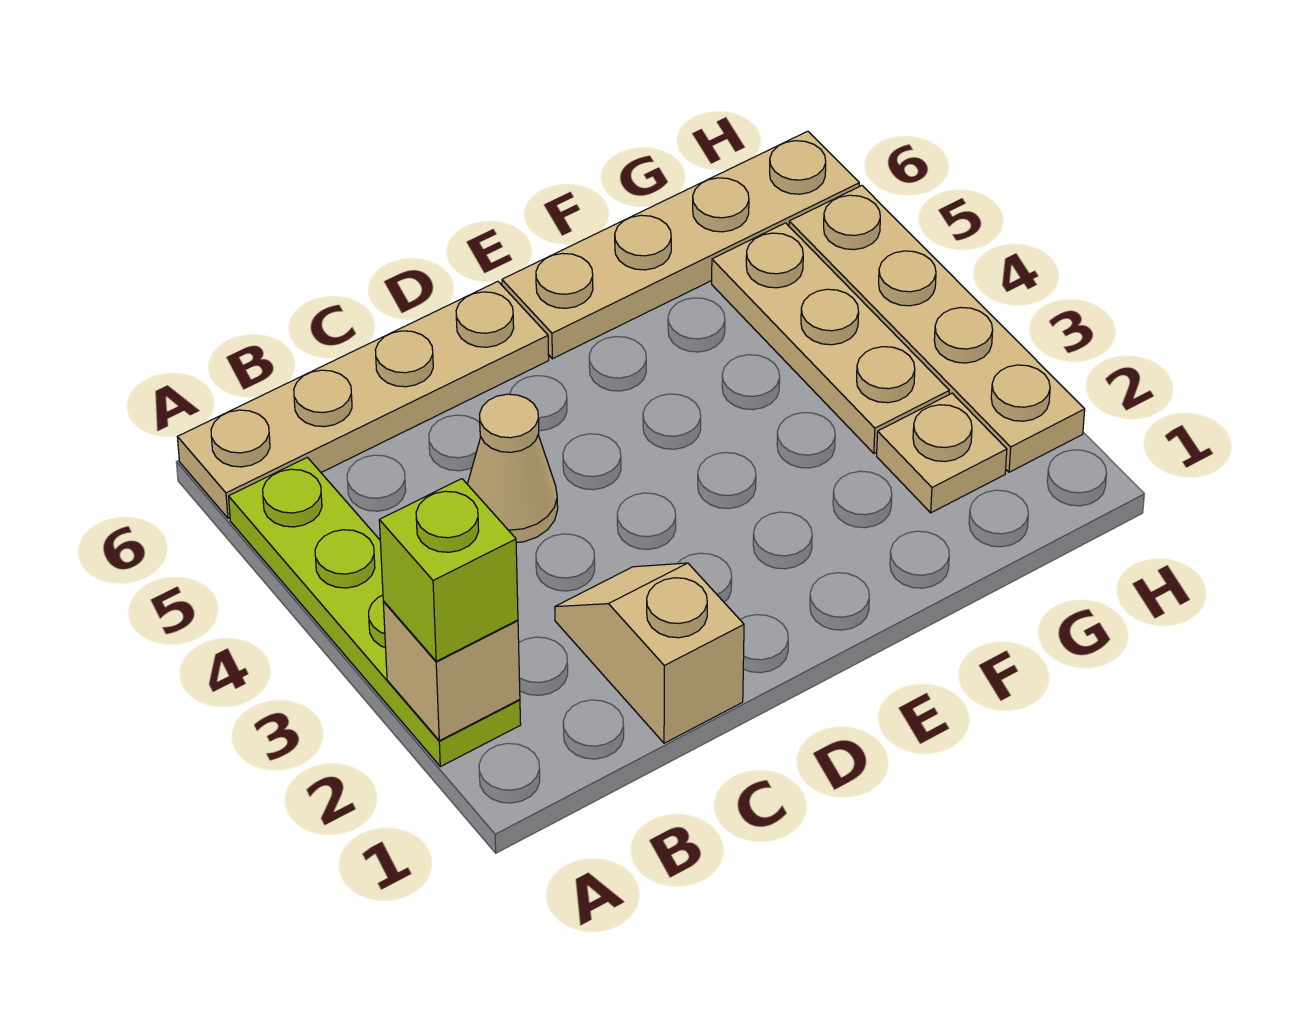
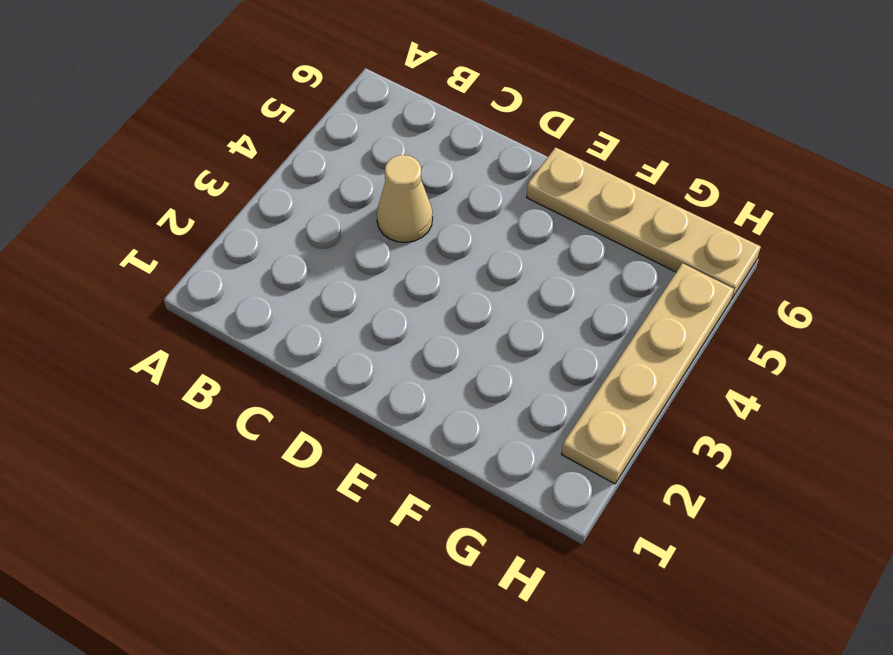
none -> lime 1x4 plate [229,457,521,767]
none -> tan 1x4 plate [177,281,549,518]

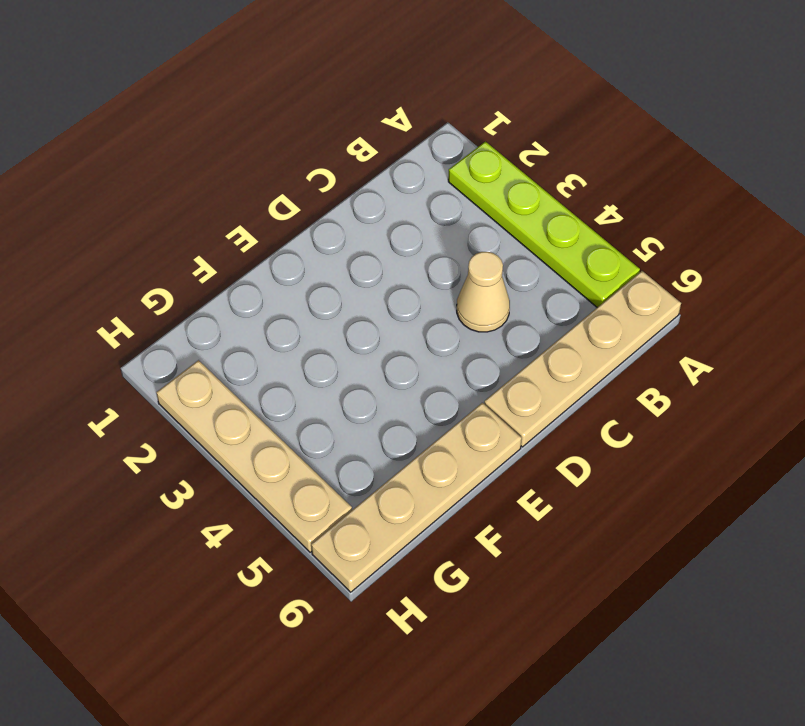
none -> tan 1x2 slope [555,563,744,743]
none -> tan 1x1 plate [877,393,1007,513]

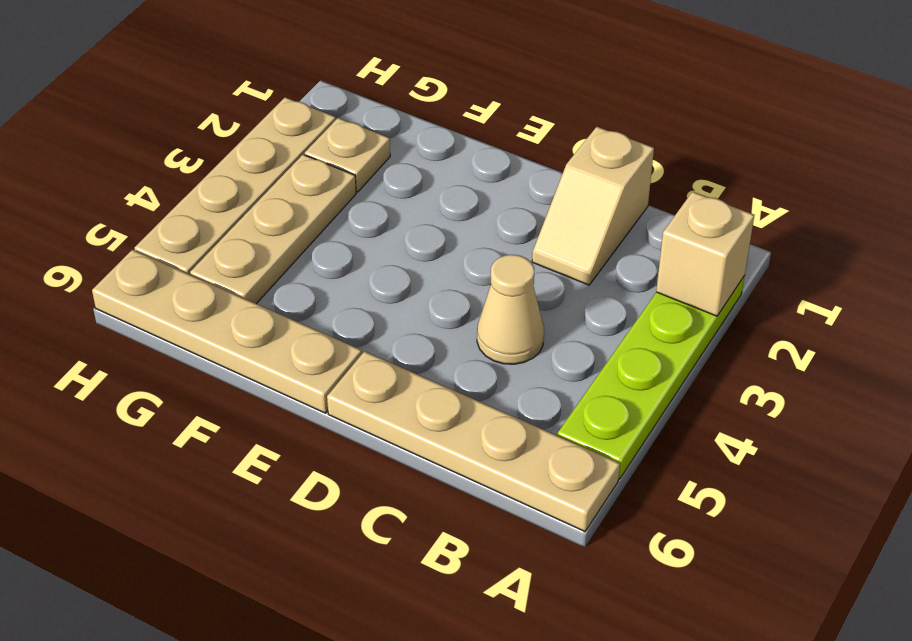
none -> lime 1x1 brick [379,479,518,661]

